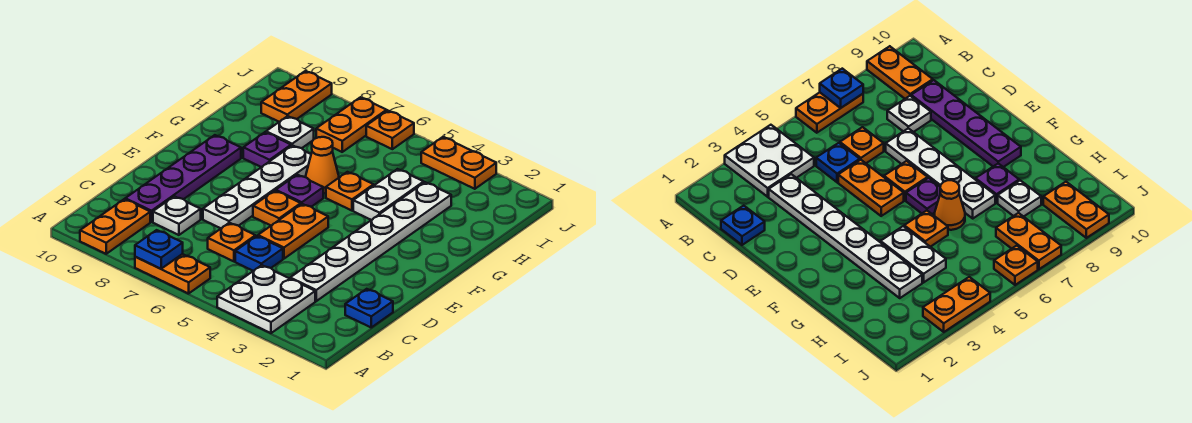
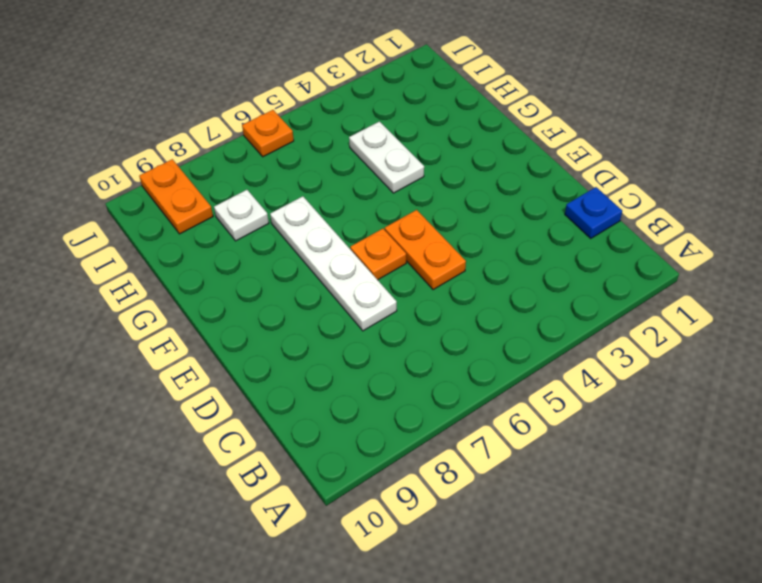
none -> white 2x2 plate [217,265,315,333]
none -> orange 1x2 plate [135,254,210,294]
none -> orange 1x2 plate [80,199,150,254]

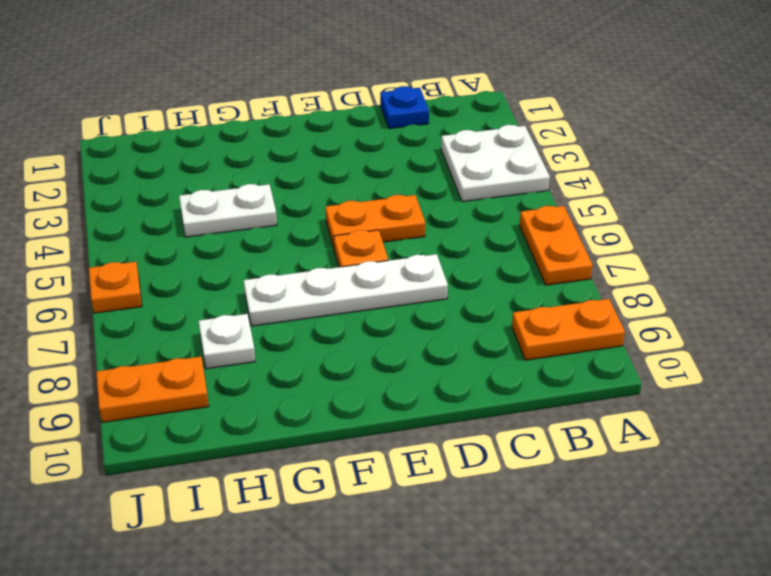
none -> white 1x6 plate [290,182,451,301]
none -> blue 1x1 plate [235,236,283,271]
none -> orange 1x1 plate [208,223,256,261]

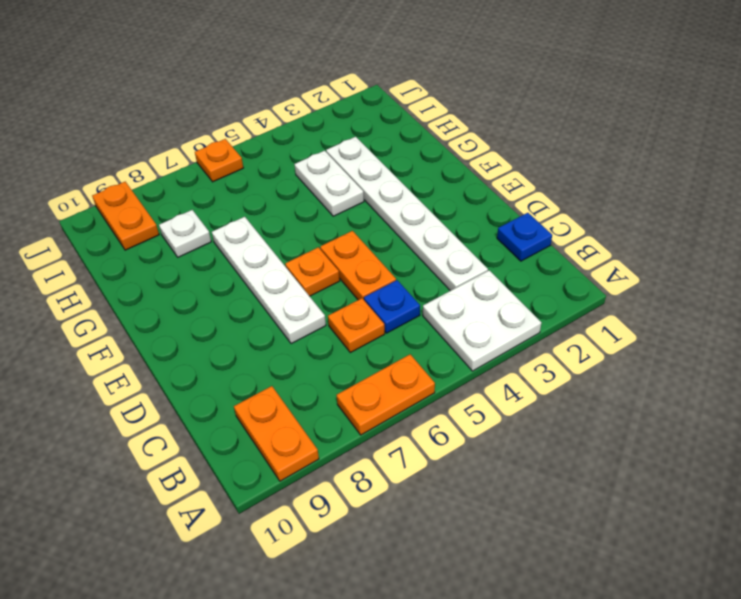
none -> white 1x1 plate [153,196,201,235]
none -> purple 1x4 plate [125,135,241,222]
none -> purple 1x1 plate [276,175,323,207]

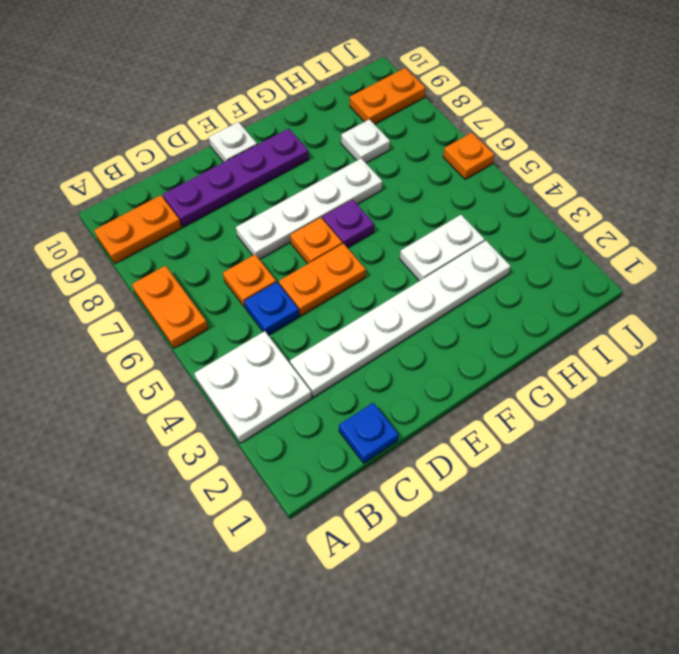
white 1x1 plate [209,122,257,162] -> white 1x1 plate moved to [153,196,201,235]
none -> orange 1x1 plate [326,172,374,211]
none -> orange 1x1 cone [306,137,339,193]
none -> purple 1x1 plate [243,132,291,167]

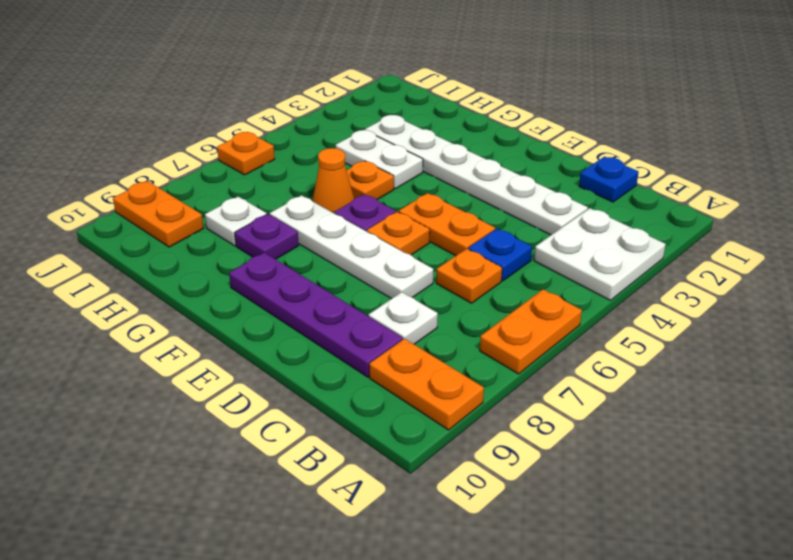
none -> orange 1x2 plate [316,97,387,152]
none -> orange 1x2 plate [421,137,496,189]
none -> blue 1x1 plate [135,230,183,269]

